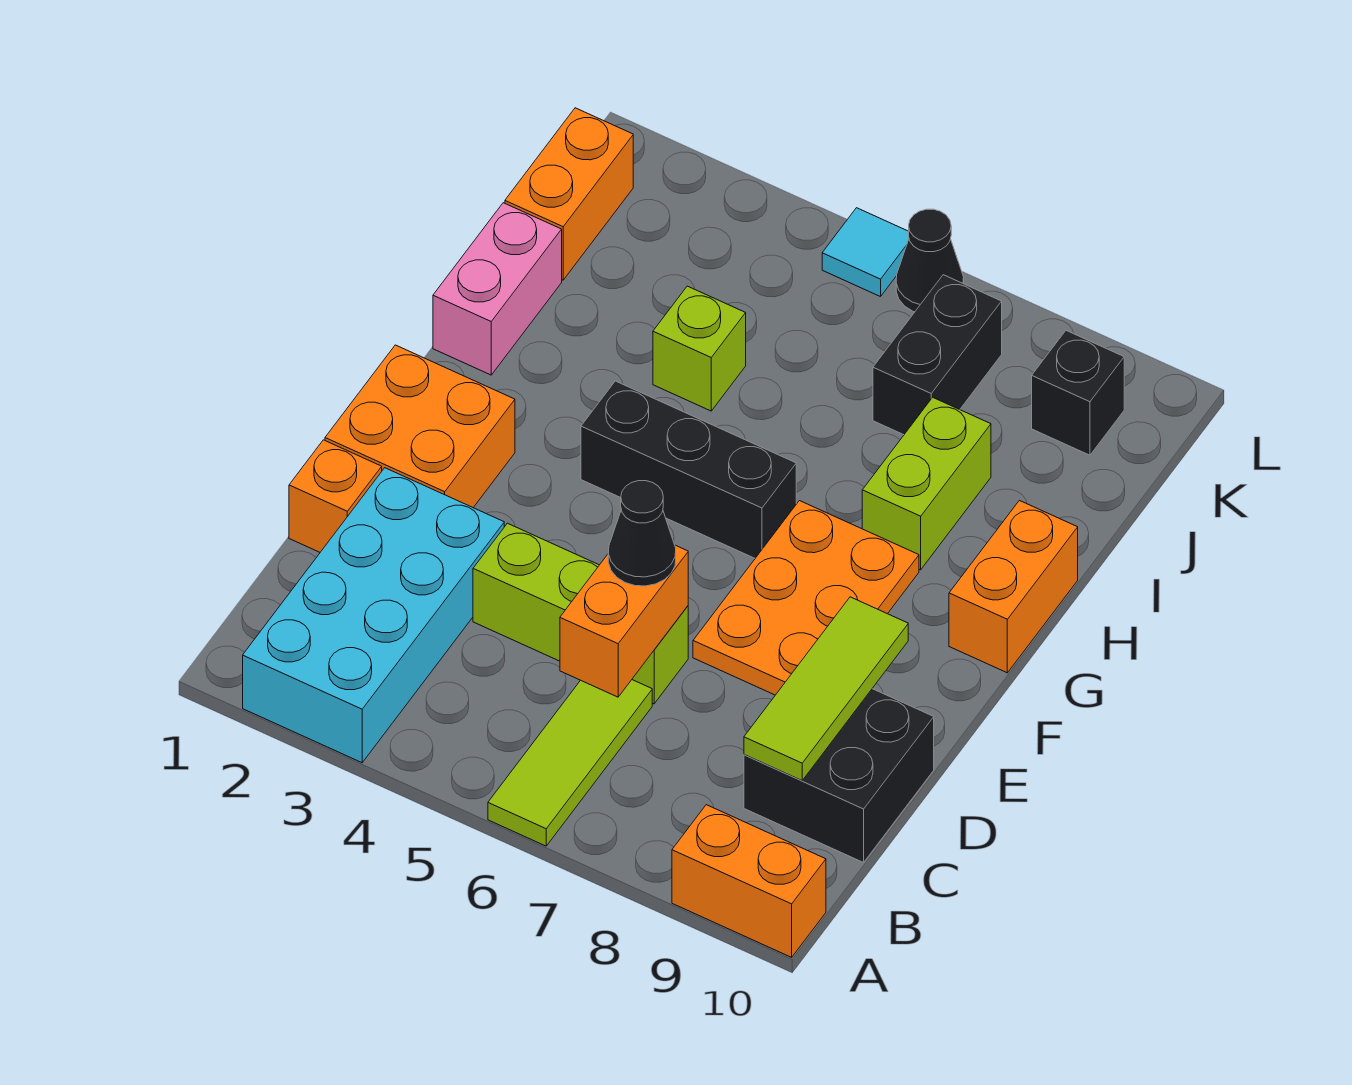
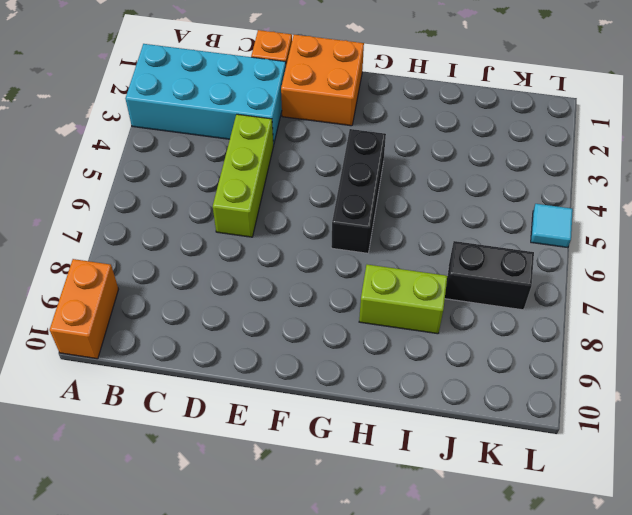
none -> lime 1x3 tile [488,680,652,846]
none -> black 2x2 brick [744,689,934,863]
none -> orange 2x3 plate [693,501,919,695]

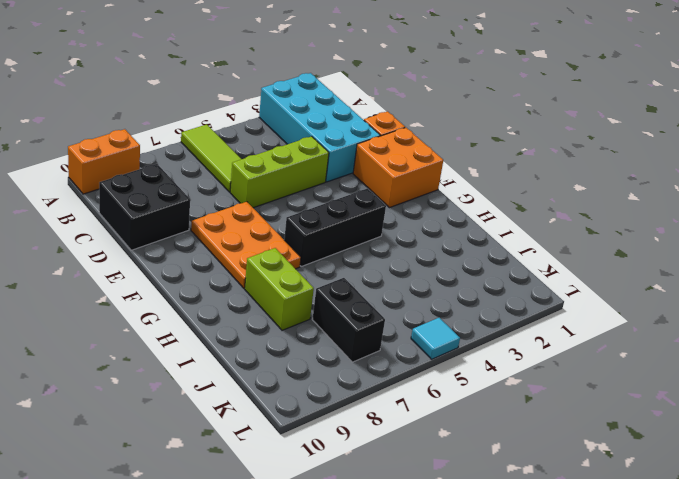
none -> orange 1x2 brick [949,501,1078,673]
none -> pink 1x2 brick [433,203,562,375]
none -> lime 1x1 brick [653,286,746,411]

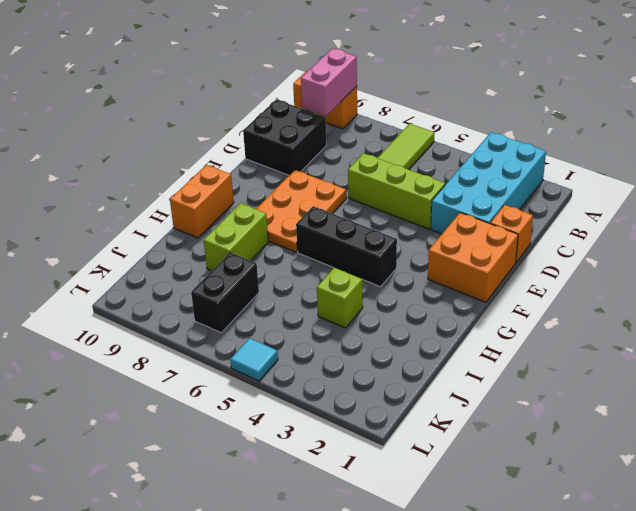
pink 1x2 brick [301,48,357,116] -> pink 1x2 brick moved to [433,203,562,375]
none -> orange 1x2 brick [505,108,633,280]
none -> black 1x1 brick [1032,331,1124,455]
none -> black 1x1 cone [896,209,964,312]

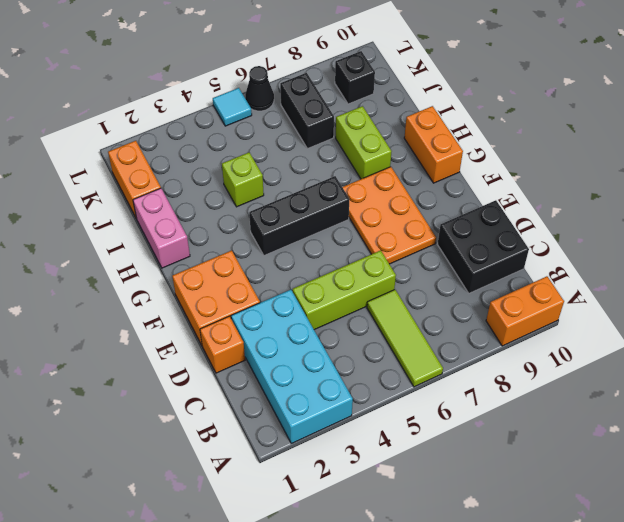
none -> orange 1x2 brick [560,545,688,697]
none -> lime 1x3 tile [744,597,908,780]
none -> black 1x1 cone [608,481,676,586]

